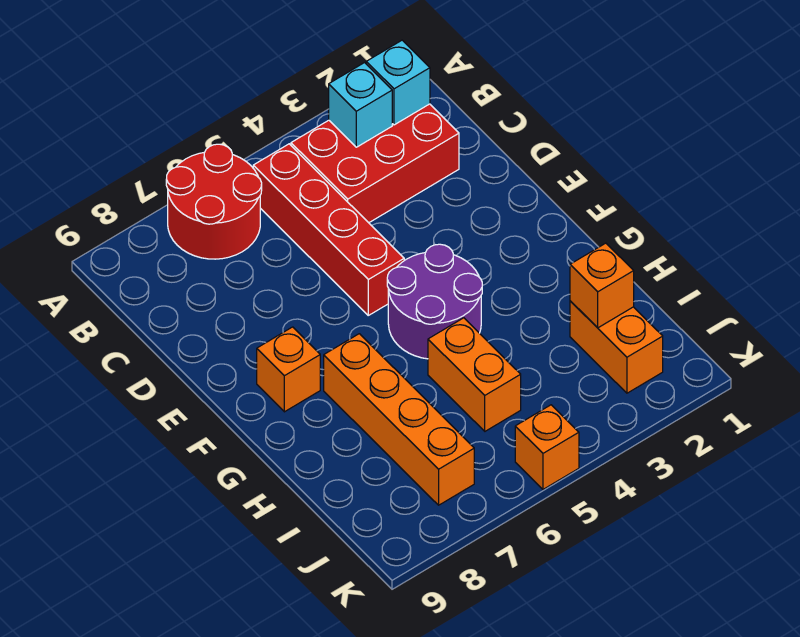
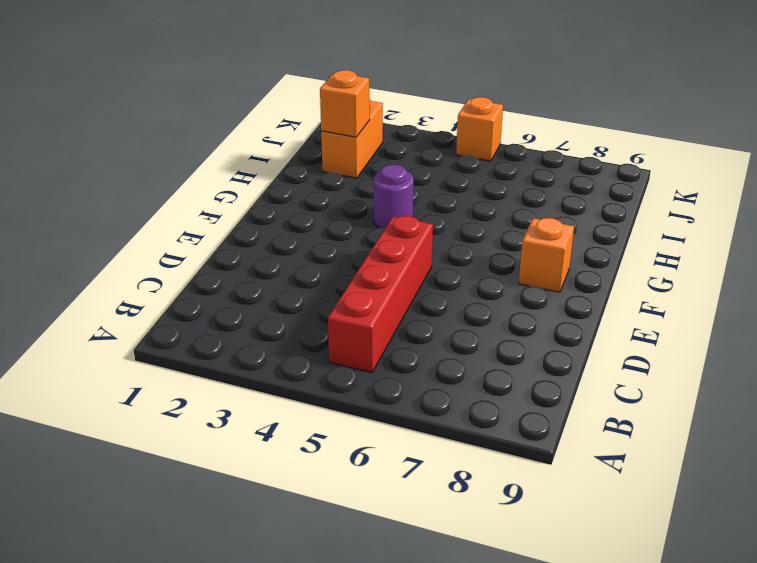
purple 1x1 round brick [374,165,414,229] -> purple 2x2 round brick [387,244,482,359]
none -> red 2x2 round brick [166,144,262,259]
none -> red 2x3 brick [291,104,459,223]
none -> orange 1x4 brick [324,334,474,505]

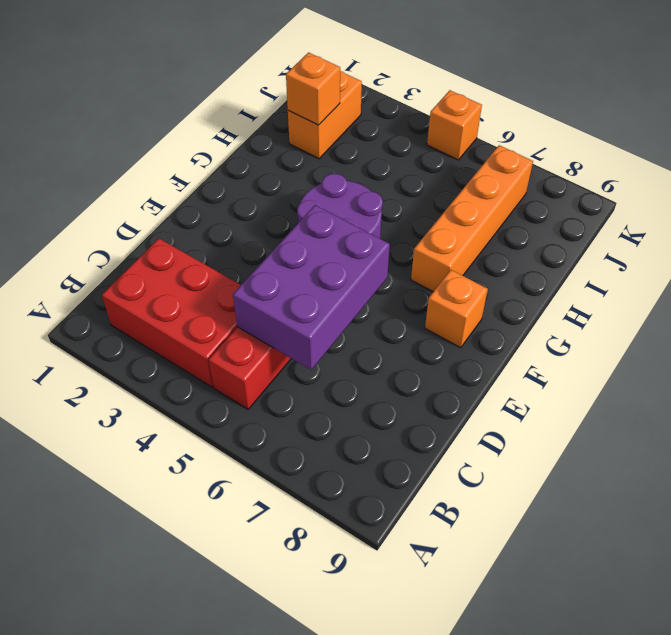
purple 2x3 brick [233,205,390,370] -> none
none -> red 2x2 round brick [166,144,262,259]
none -> orange 1x2 brick [428,318,521,431]
none -> cyan 1x1 brick [366,40,430,125]

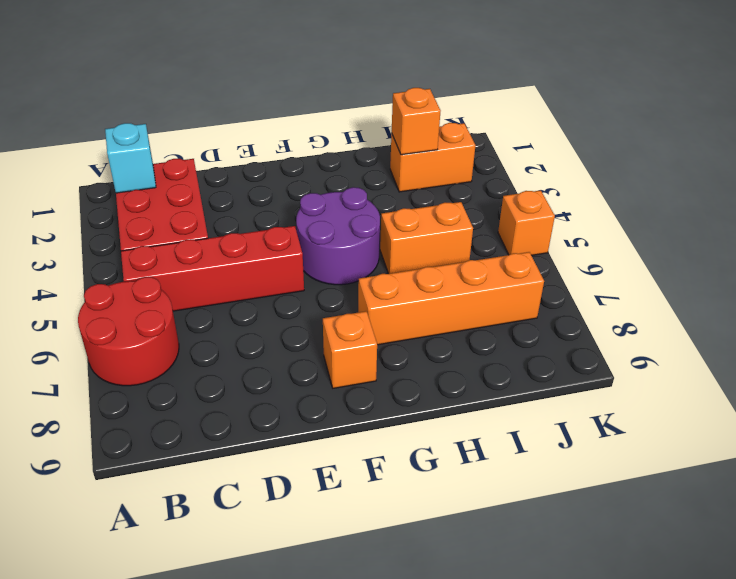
none -> cyan 1x1 brick [329,63,392,147]

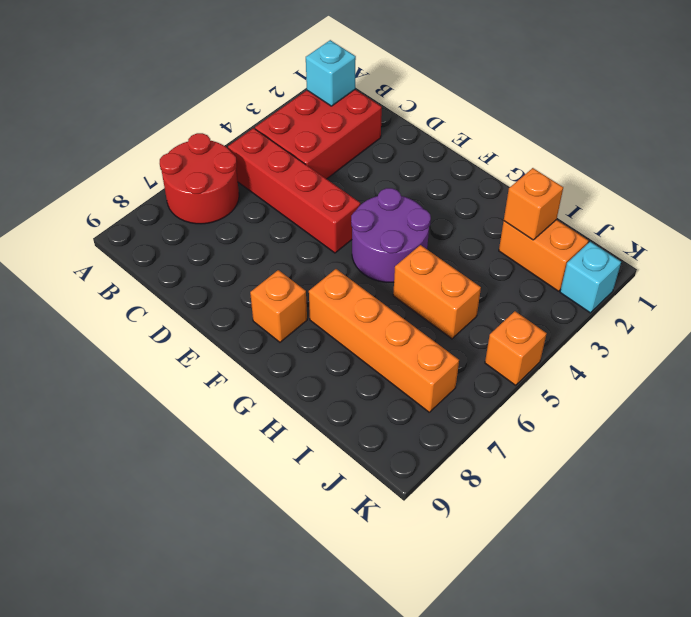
cyan 1x1 brick [560,242,621,313] -> cyan 1x1 brick moved to [329,63,392,147]

